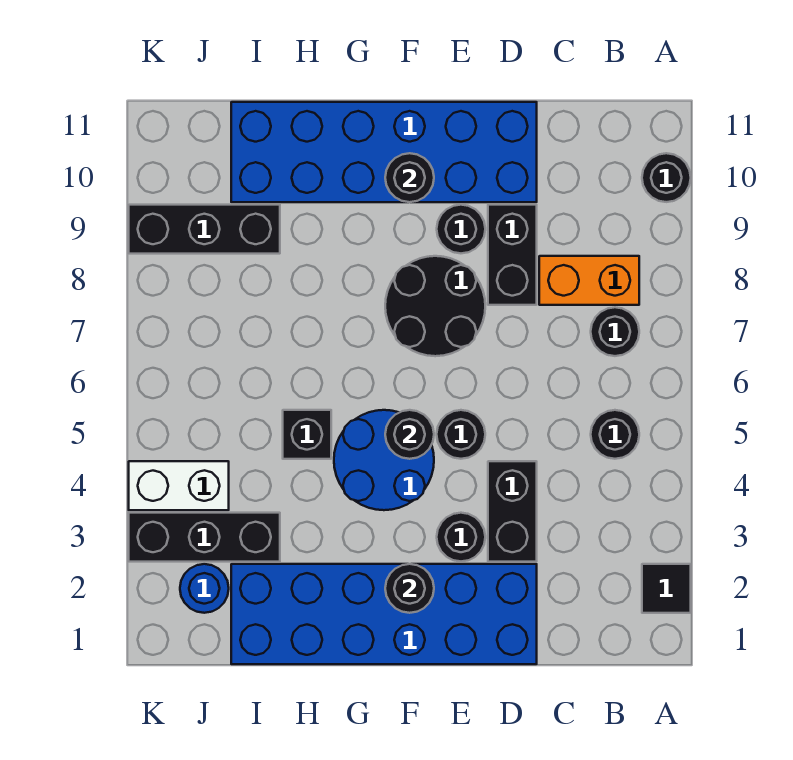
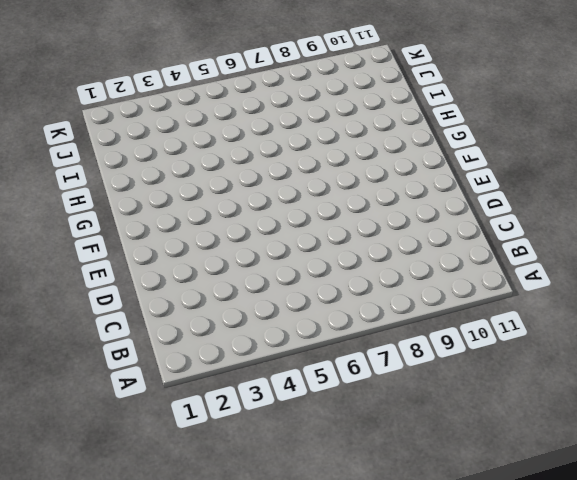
none -> black 1x1 tile [642,564,691,613]
none -> black 1x1 round brick [642,153,691,202]
none -> black 1x1 round brick [591,410,639,459]

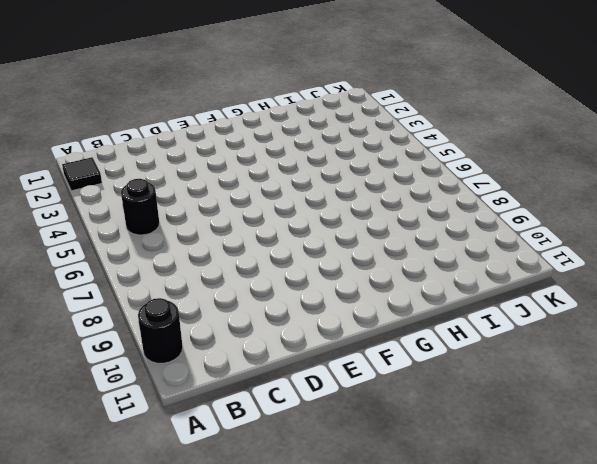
none -> black 1x1 round brick [591,307,639,356]
none -> orange 1x2 brick [539,256,639,305]
none -> blue 2x6 brick [231,564,537,664]

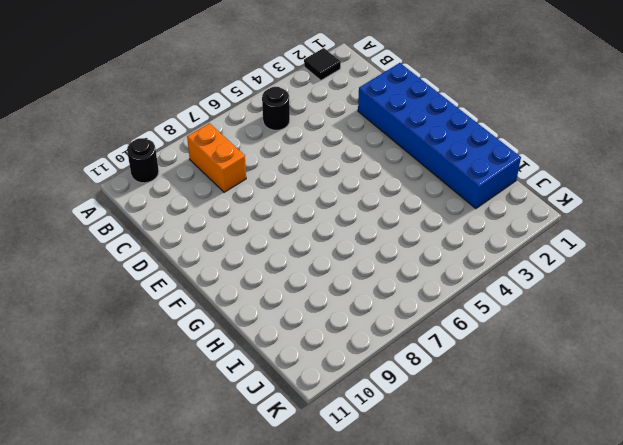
none -> black 1x1 round brick [591,307,639,356]
none -> black 1x2 brick [488,461,537,562]
none -> black 1x2 brick [488,205,537,305]

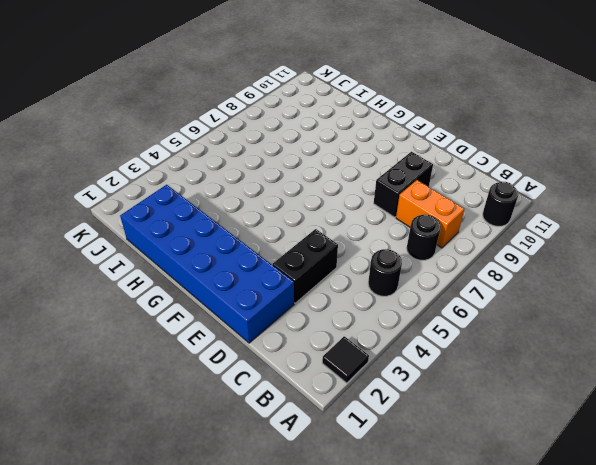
none -> blue 2x6 brick [231,102,537,202]
none -> black 1x1 round brick [437,513,485,561]
none -> black 1x1 round brick [437,410,485,459]

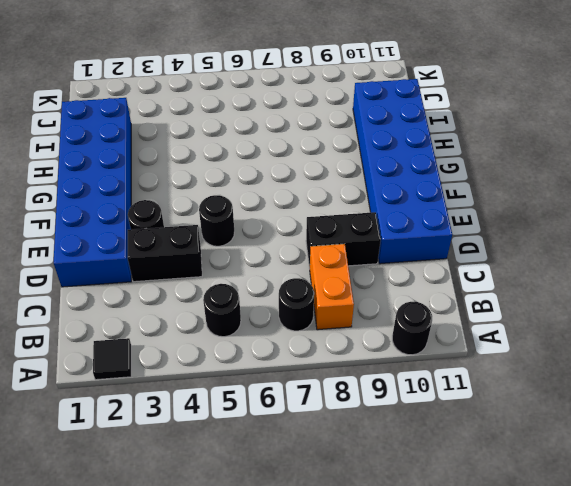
none -> black 2x2 round brick [385,256,485,356]
none -> black 1x1 round brick [437,205,485,253]
none -> blue 2x2 round brick [334,410,434,510]

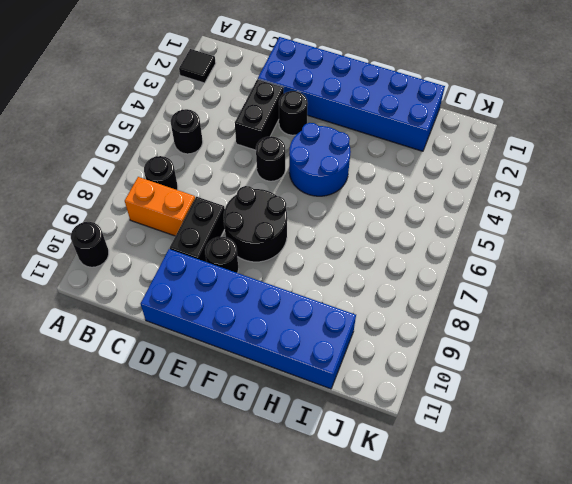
none -> black 1x1 brick [283,410,331,459]
none -> black 1x3 brick [129,513,280,562]
none -> black 1x3 brick [129,205,280,254]

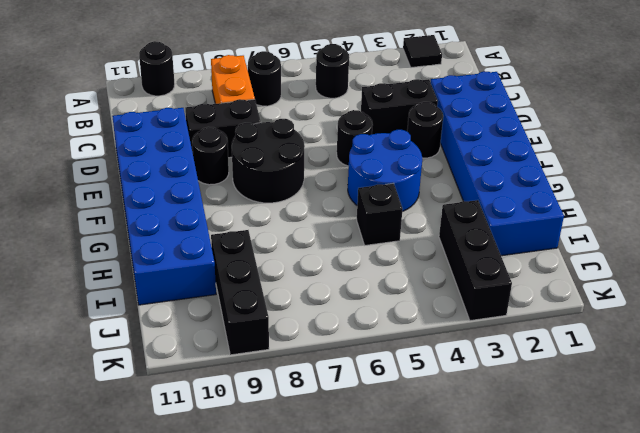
none -> blue 1x1 round brick [180,564,229,613]
none -> white 1x2 brick [129,461,229,510]
none -> black 1x1 round brick [385,564,434,613]

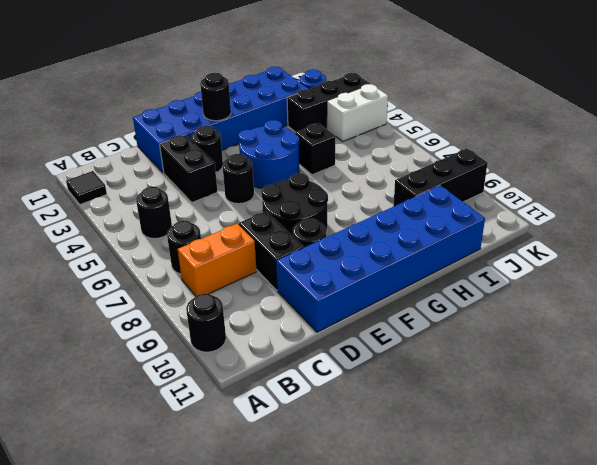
none -> black 1x1 round brick [385,410,434,459]
none -> black 1x1 round brick [385,153,434,202]

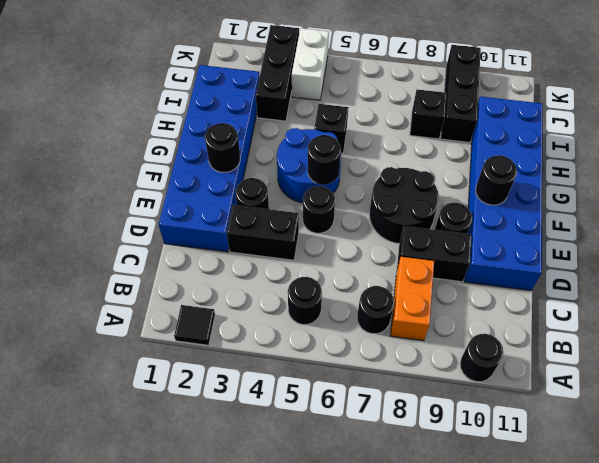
black 1x1 brick [410,89,446,139] -> none
none -> blue 1x1 round brick [180,564,229,613]

